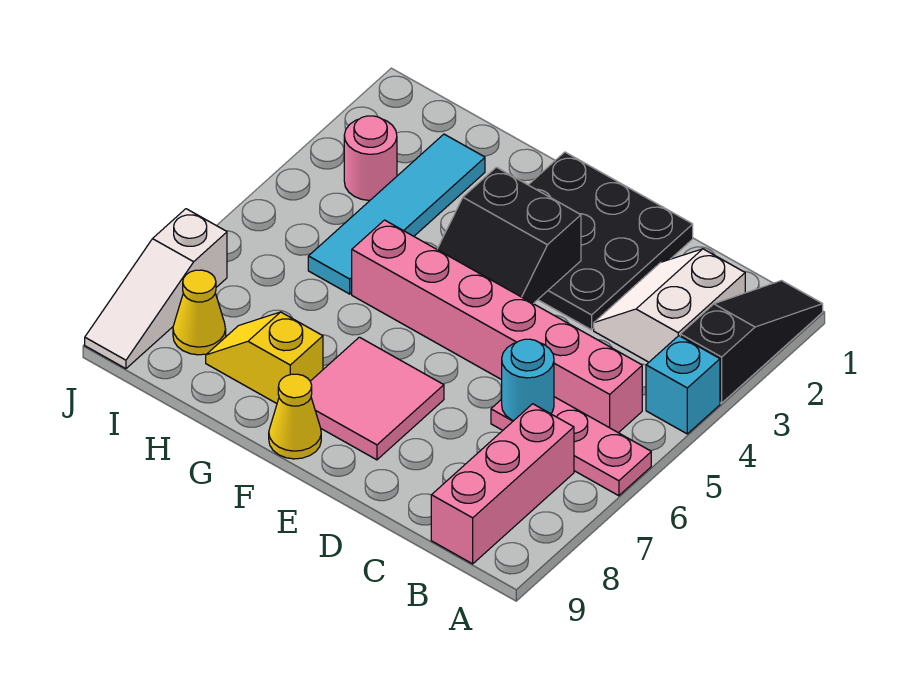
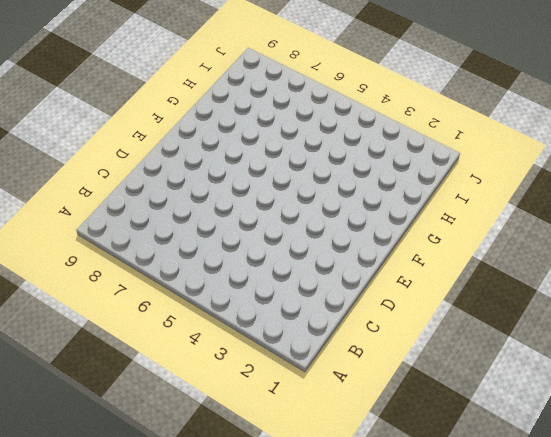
none -> black 1x3 slope [680,281,823,403]
none -> cyan 1x1 brick [646,336,720,434]
none -> pink 1x3 plate [491,397,651,496]

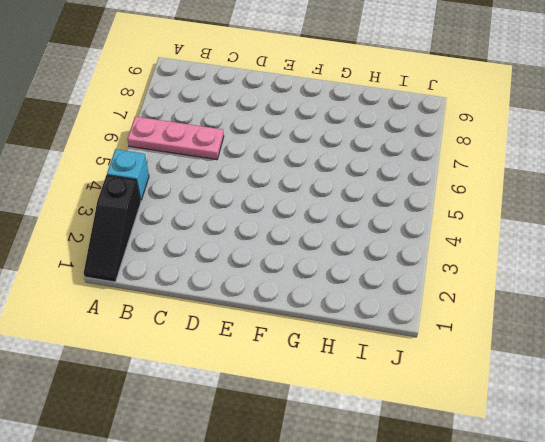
none -> white 2x2 slope [594,249,745,362]
none -> pink 1x6 brick [352,220,642,433]
none -> pink 1x3 brick [431,404,574,564]

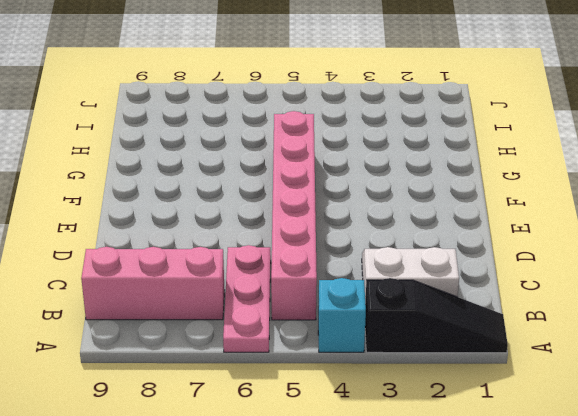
none -> black 3x3 plate [529,152,693,330]
none -> pink 2x2 tile [310,337,444,460]
none -> yellow 1x1 cone [269,374,321,459]

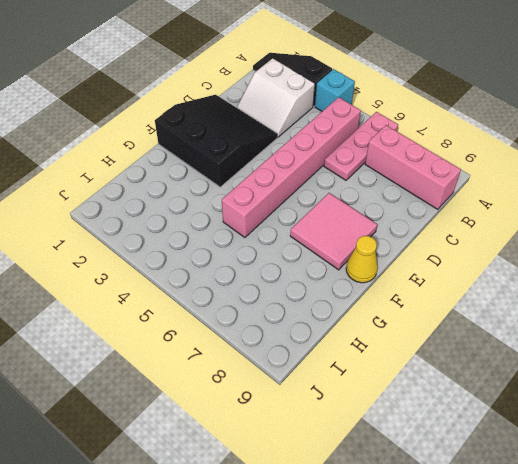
black 3x3 slope [155,95,277,187] -> black 3x3 plate [529,152,693,330]
none -> yellow 1x2 slope [206,312,323,403]
none -> cyan 1x4 tile [308,134,485,294]
none -> pink 1x1 round brick [344,116,397,201]

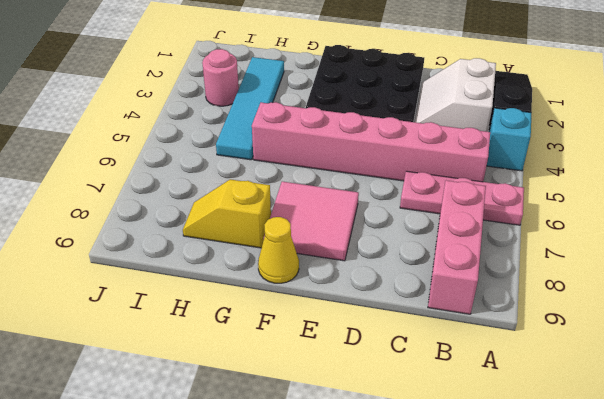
none -> yellow 1x1 cone [173,270,226,355]
none -> white 1x3 slope [85,209,227,369]
none -> cyan 1x1 round brick [502,339,554,421]

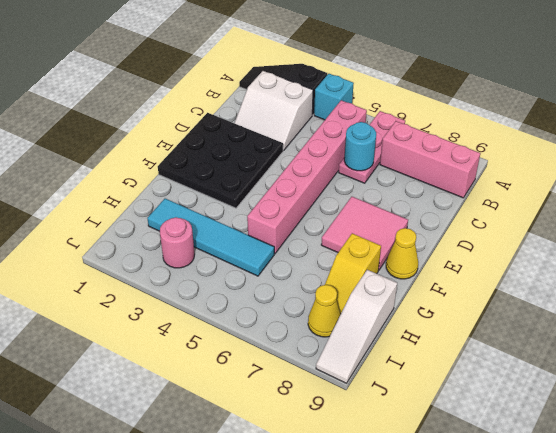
white 1x3 slope [316,270,397,383] -> white 1x3 slope turned to [85,209,227,369]
none -> black 2x2 slope [437,167,581,304]

